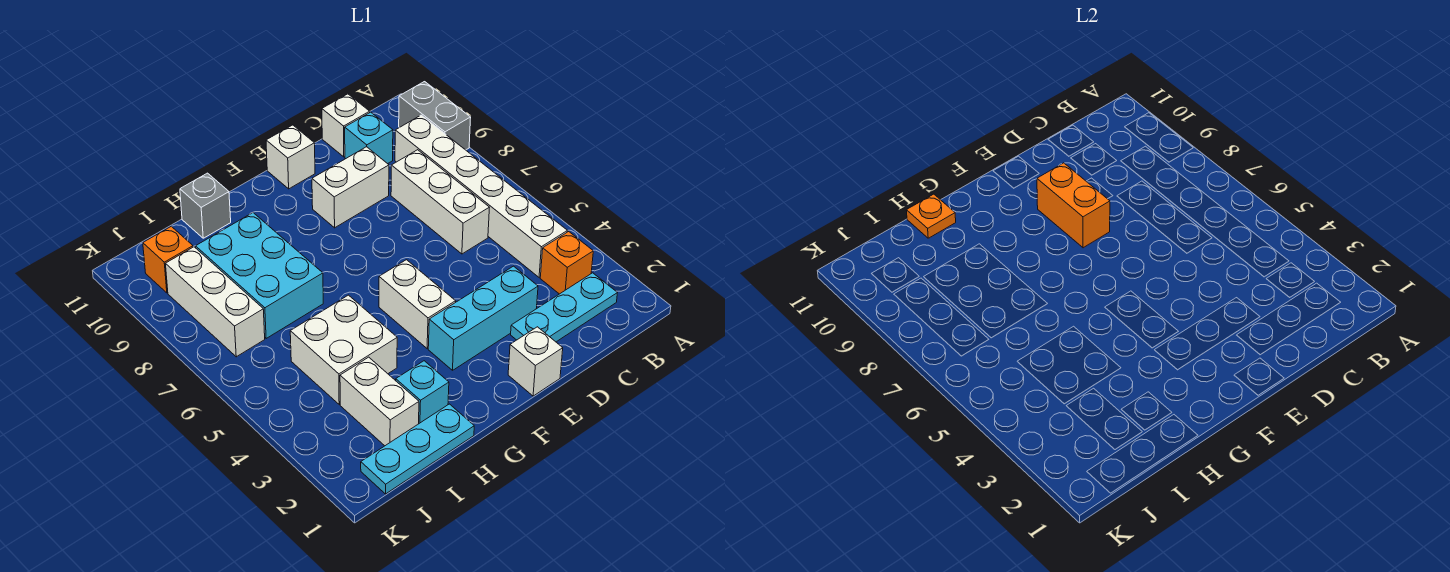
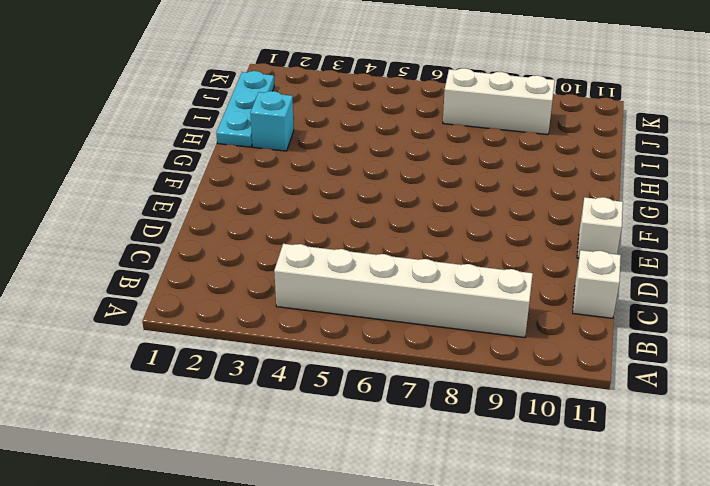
none -> grey 1x2 brick [399,82,471,150]
none -> cyan 1x3 plate [511,273,617,342]
none -> orange 1x1 brick [540,232,593,294]

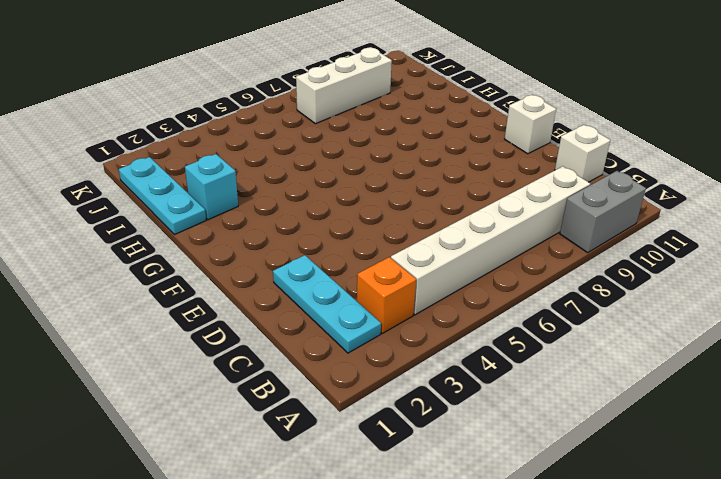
none -> white 1x3 brick [391,150,490,254]
none -> cyan 1x1 brick [345,112,393,164]
none -> cyan 1x3 brick [428,266,538,370]

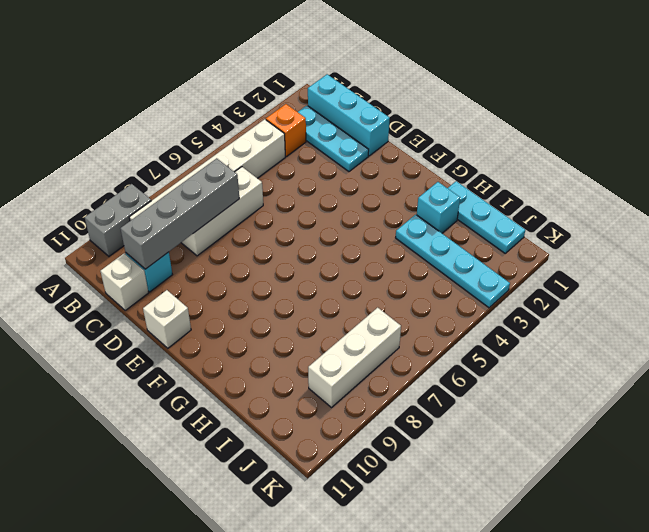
cyan 1x3 brick [308,74,390,156] -> cyan 1x3 brick moved to [428,266,538,370]
grey 1x4 brick [121,158,239,269] -> none
cyan 1x4 plate [396,215,510,308] -> white 1x2 brick [340,357,419,446]
none -> white 1x2 brick [312,147,389,228]
none -> white 1x1 brick [508,327,563,396]
none -> white 1x2 brick [379,260,456,348]

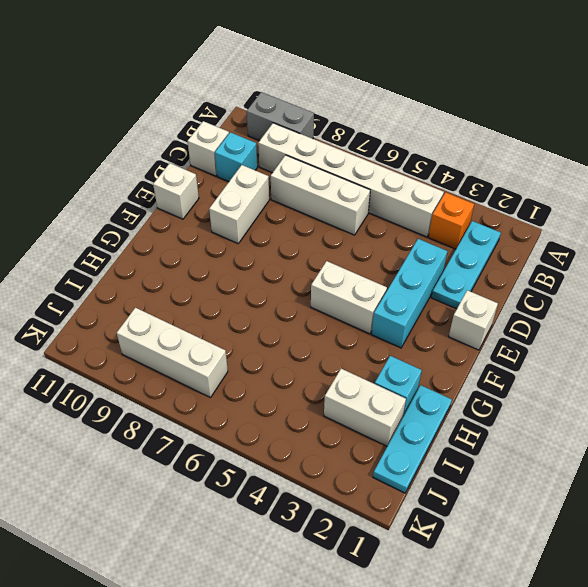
none -> white 2x2 brick [290,295,397,404]
none -> cyan 2x3 brick [196,213,323,338]
none -> grey 1x1 brick [180,173,231,238]

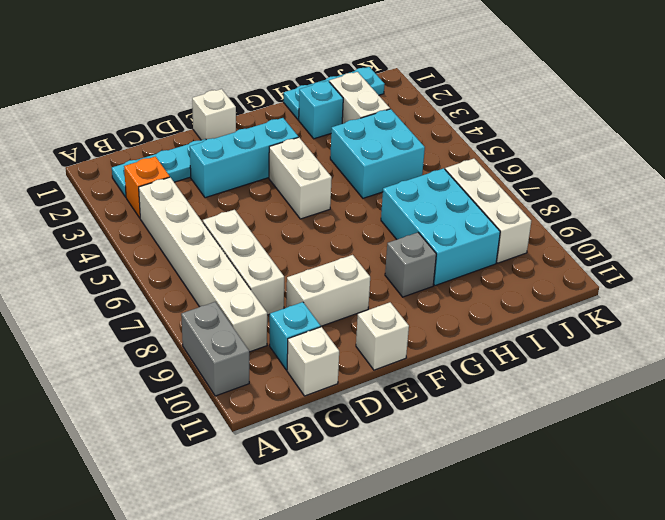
grey 1x1 brick [385,233,436,297] -> grey 1x1 brick moved to [180,173,231,238]
cyan 2x2 brick [330,109,425,198] -> white 2x2 brick [290,295,397,404]
none -> orange 1x1 brick [143,226,193,293]
none -> orange 1x2 brick [1037,163,1110,248]
none -> orange 1x1 plate [906,194,956,238]

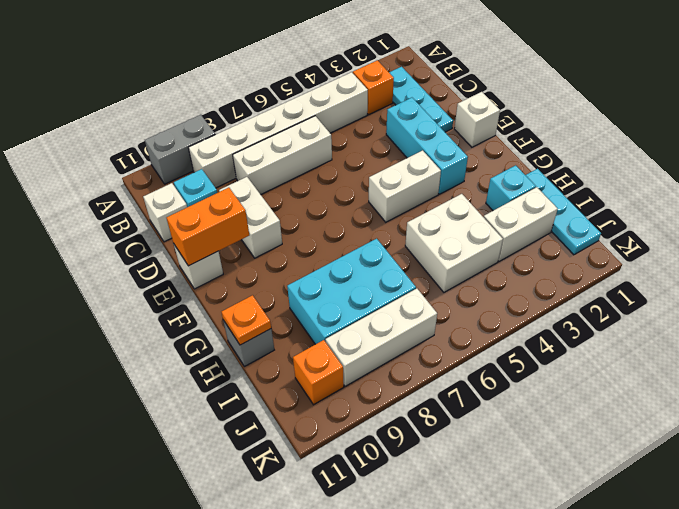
orange 1x2 brick [167,188,249,266] -> orange 1x2 brick moved to [1037,163,1110,248]

